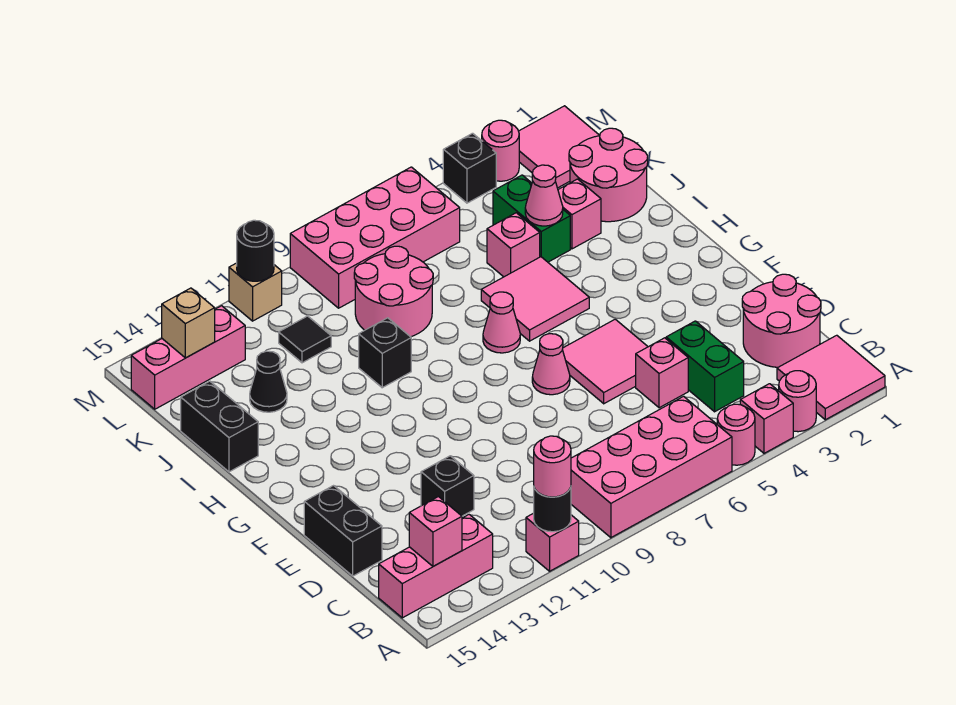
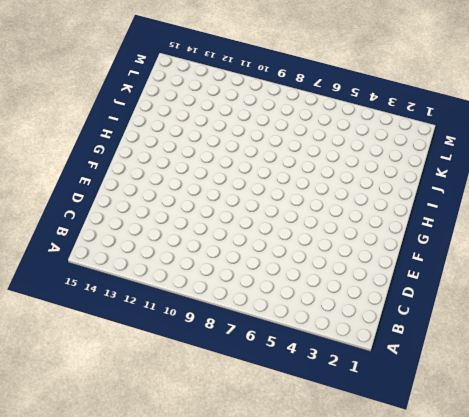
none -> pink 2x2 tile [777,335,885,420]
none -> pink 1x1 round brick [779,371,816,432]
none -> pink 1x1 brick [740,384,793,453]
none -> pink 1x1 round brick [717,404,755,465]

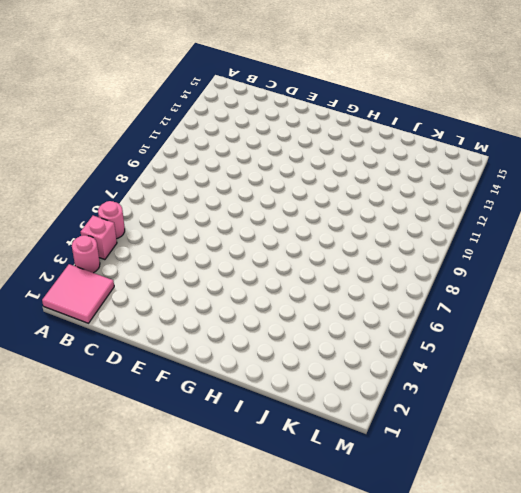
none -> pink 2x4 brick [571,396,732,538]
none -> pink 1x1 brick [526,513,579,571]
none -> pink 1x3 brick [379,515,493,618]
none -> pink 2x2 round brick [742,274,821,367]

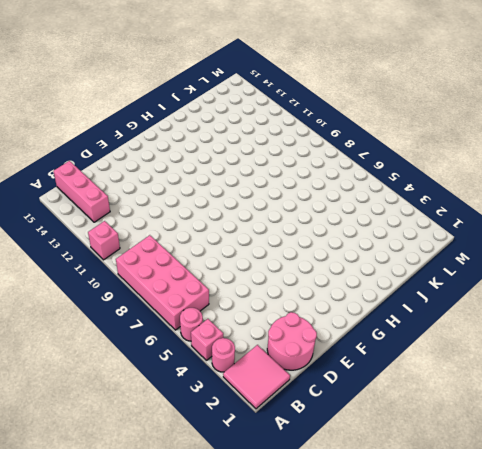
none -> green 1x2 brick [666,321,744,412]
none -> pink 1x1 brick [636,338,688,408]
none -> black 1x1 brick [421,456,474,516]
none -> black 1x2 brick [304,486,382,576]

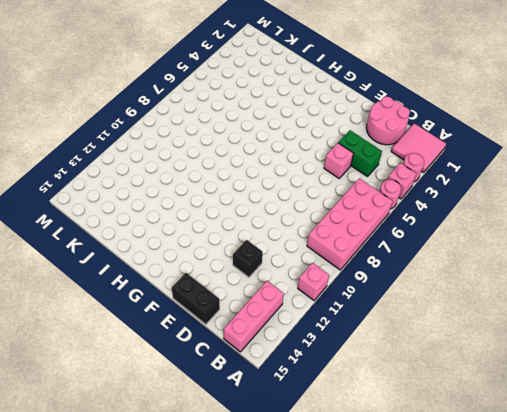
none -> pink 2x2 tile [562,319,648,404]
none -> pink 1x1 cone [532,334,570,395]
none -> pink 2x2 tile [481,257,589,341]
none -> pink 1x1 cone [483,292,520,353]

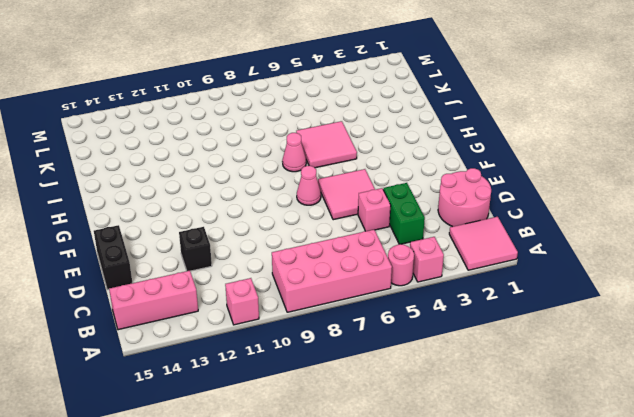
none -> pink 1x1 round brick [779,371,816,432]
none -> black 1x1 brick [359,318,411,388]
none -> black 1x2 brick [181,381,258,472]
none -> pink 2x2 round brick [569,128,648,222]

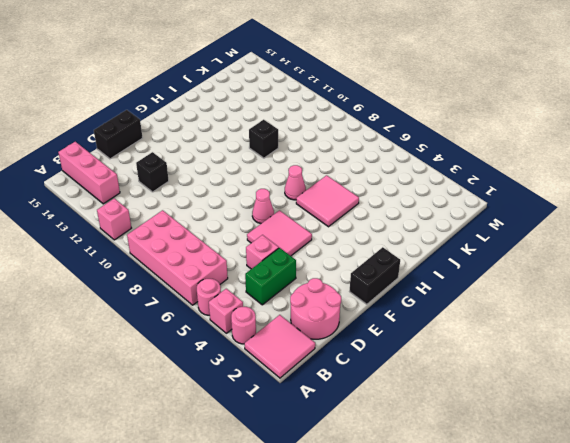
black 1x2 brick [350,247,400,304] -> black 1x2 brick moved to [181,381,258,472]
none -> pink 2x2 round brick [569,128,648,222]
none -> pink 1x1 brick [558,179,601,249]
none -> green 1x2 brick [493,175,570,262]
none -> pink 1x1 brick [487,213,540,277]

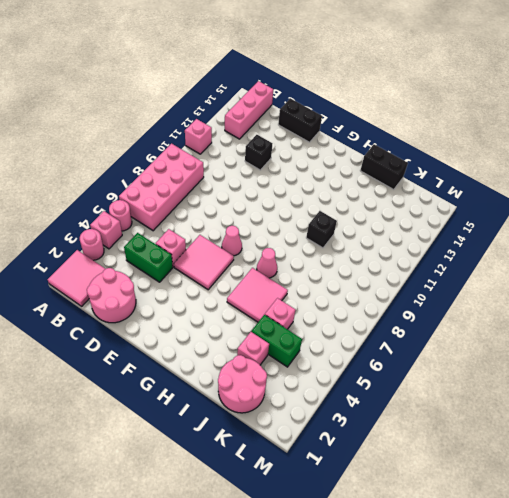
none -> pink 2x2 round brick [354,246,433,337]
none -> black 1x1 cone [250,351,287,412]
none -> black 1x1 tile [279,316,331,363]
none -> pink 2x2 tile [519,106,600,188]

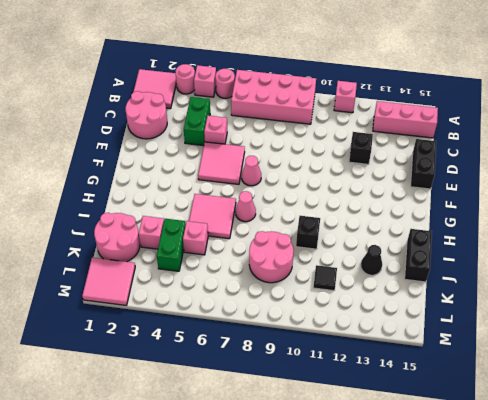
none -> pink 2x4 brick [290,167,460,308]
none -> pink 1x3 brick [131,306,245,409]
none -> pink 1x1 round brick [482,120,519,181]
none -> black 1x1 brick [443,133,496,203]

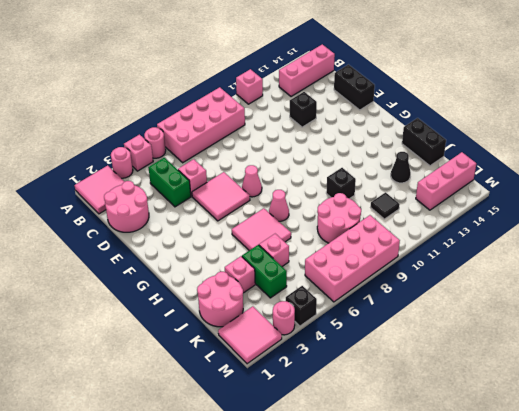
none -> tan 1x1 brick [229,263,282,321]
none -> black 1x1 round brick [534,487,571,532]
none -> pink 1x1 brick [409,497,462,566]
none -> pink 1x1 cone [525,165,563,226]

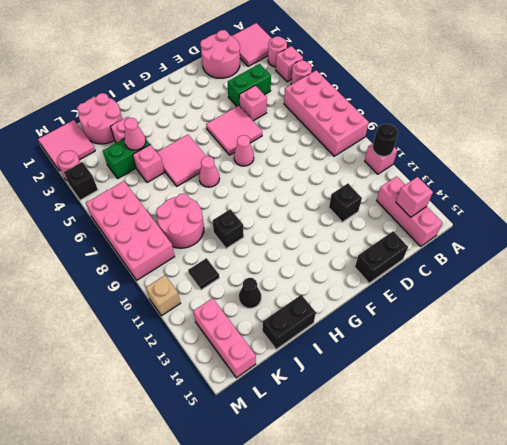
none -> tan 1x1 brick [162,288,215,358]
none -> black 1x1 round brick [237,220,274,281]
none -> pink 1x1 round brick [534,436,571,497]

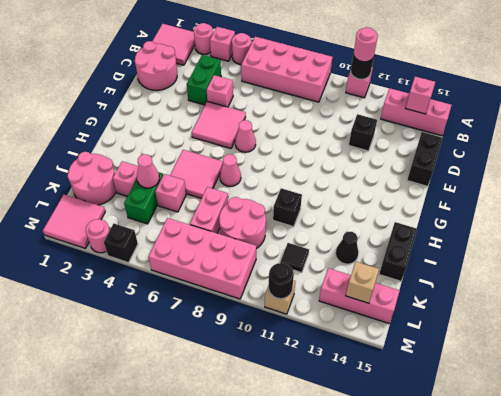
pink 1x2 brick [190,187,228,233] -> none

